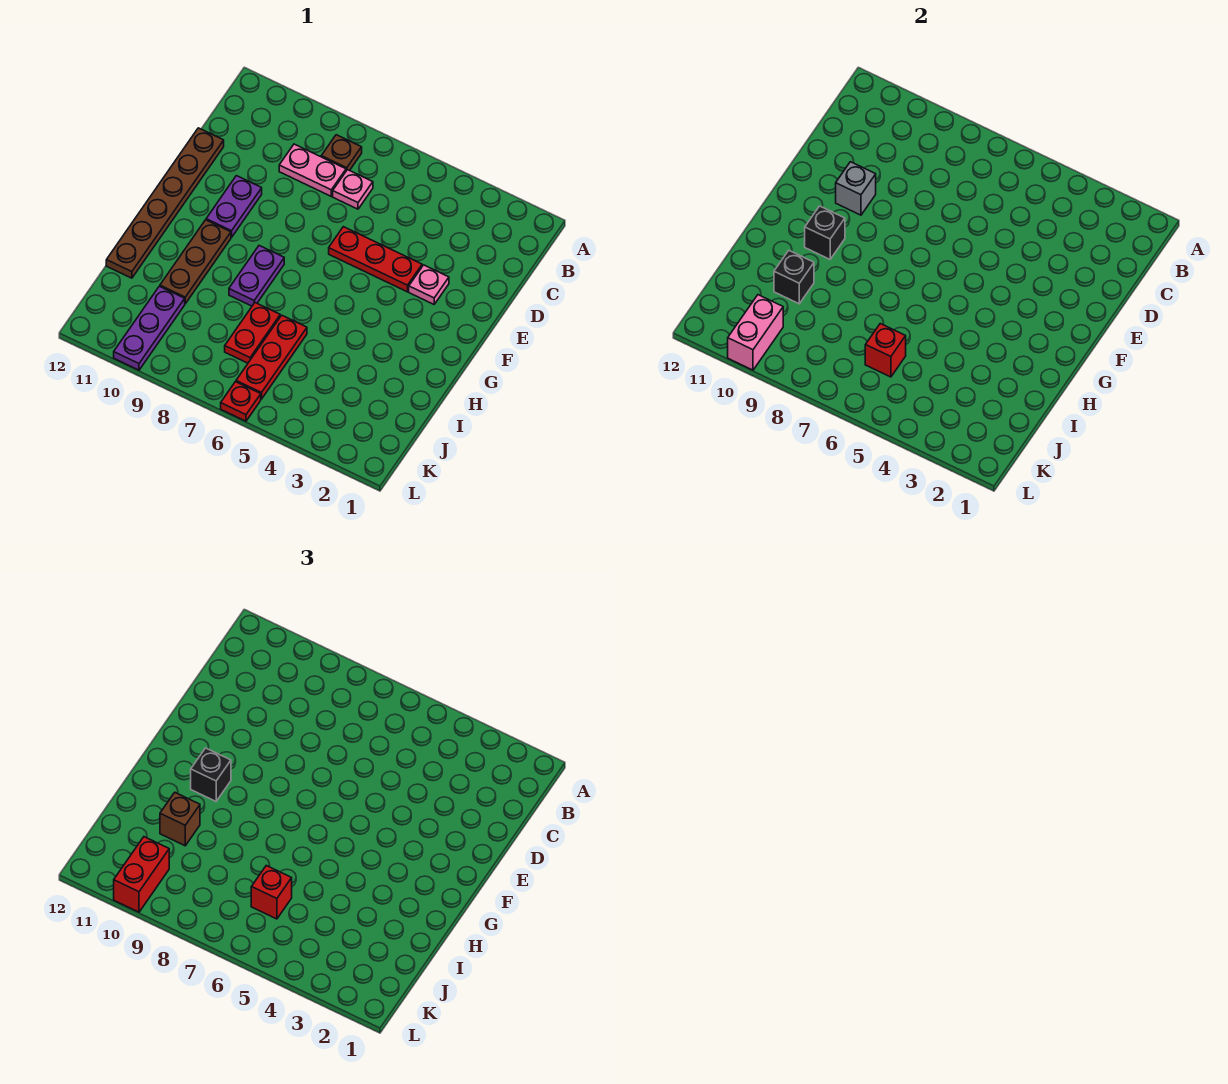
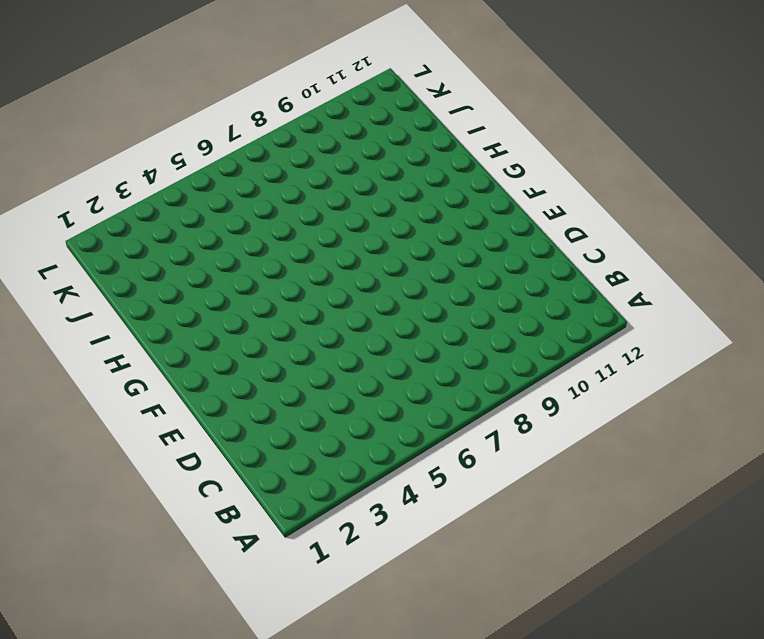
none -> brown 1x1 plate [321,135,362,171]
none -> pink 1x1 plate [333,170,373,209]
none -> pink 1x2 plate [279,144,346,196]

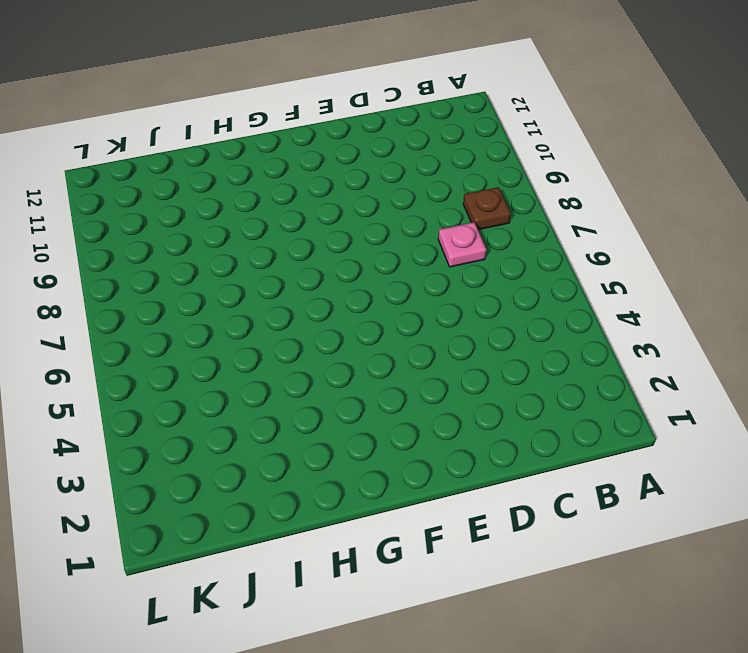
none -> pink 1x2 plate [279,144,346,196]
none -> brown 1x6 plate [106,128,224,278]
none -> pink 1x1 plate [409,265,449,304]

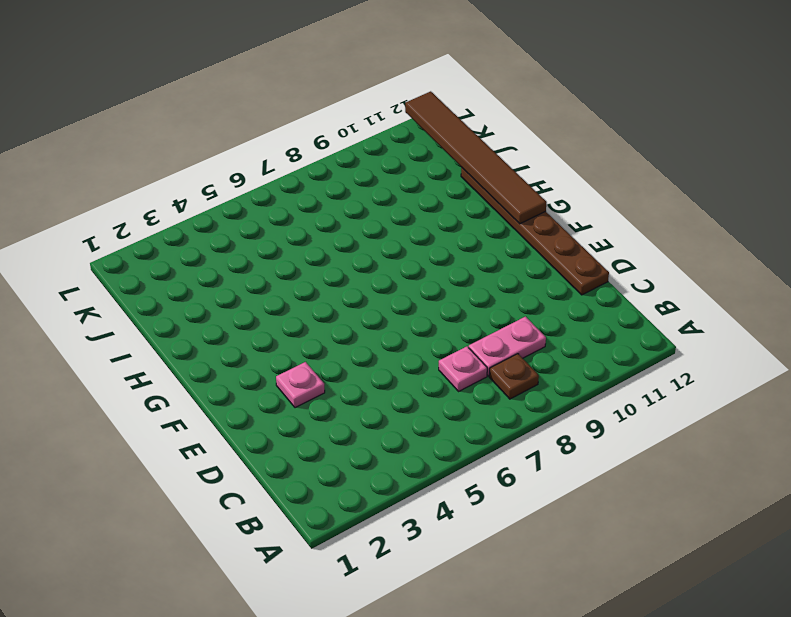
brown 1x6 tile [405,91,547,224] -> none
none -> red 1x3 plate [329,227,422,292]
none -> purple 1x2 plate [206,176,262,237]
none -> purple 1x2 plate [229,246,284,306]

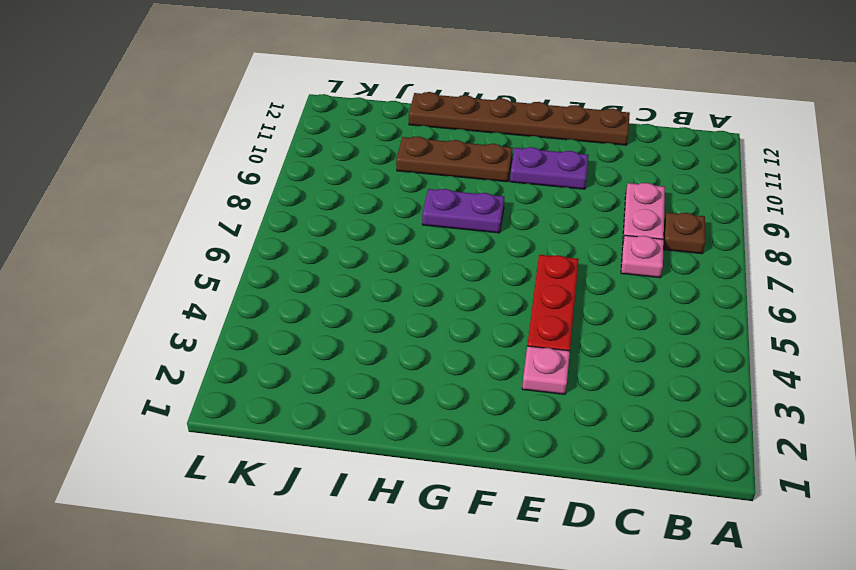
none -> red 1x3 plate [236,315,307,399]
none -> red 1x2 plate [225,303,280,363]
none -> purple 1x3 plate [114,286,185,370]

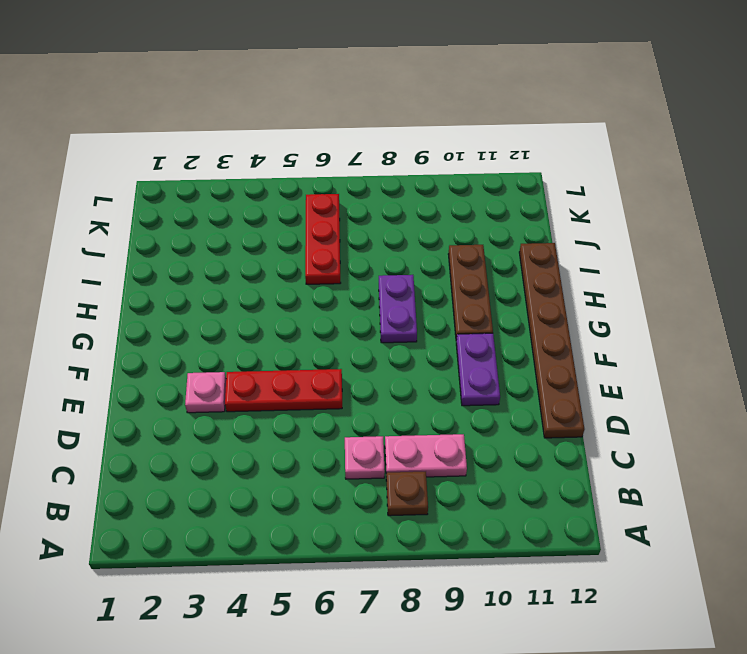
none -> red 1x2 plate [225,303,280,363]
none -> purple 1x3 plate [114,286,185,370]
none -> red 1x1 plate [221,382,261,421]

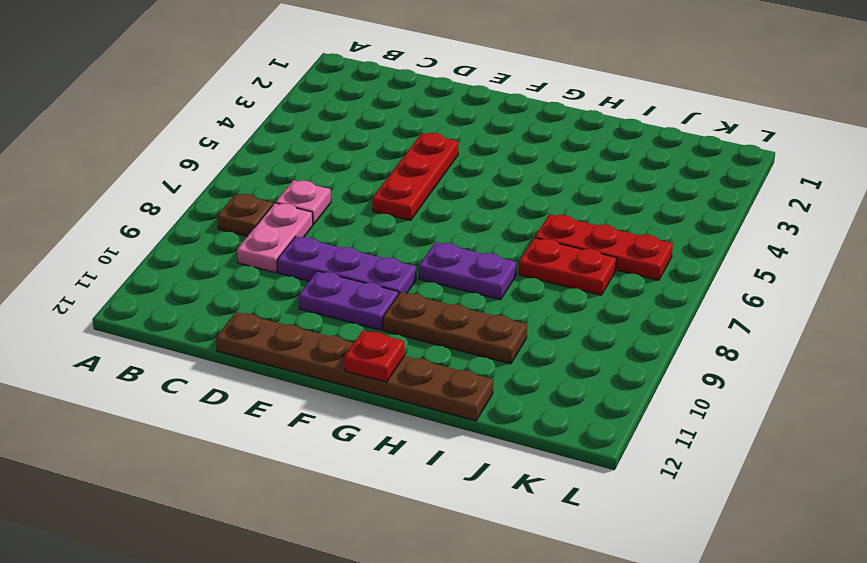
purple 1x3 plate [277,236,416,294] -> purple 1x3 plate moved to [114,286,185,370]
red 1x1 plate [344,330,405,382] -> red 1x1 plate moved to [221,382,261,421]
none -> pink 1x1 plate [409,265,449,304]
none -> grey 1x1 brick [836,162,876,215]
none -> black 1x1 brick [805,206,845,259]

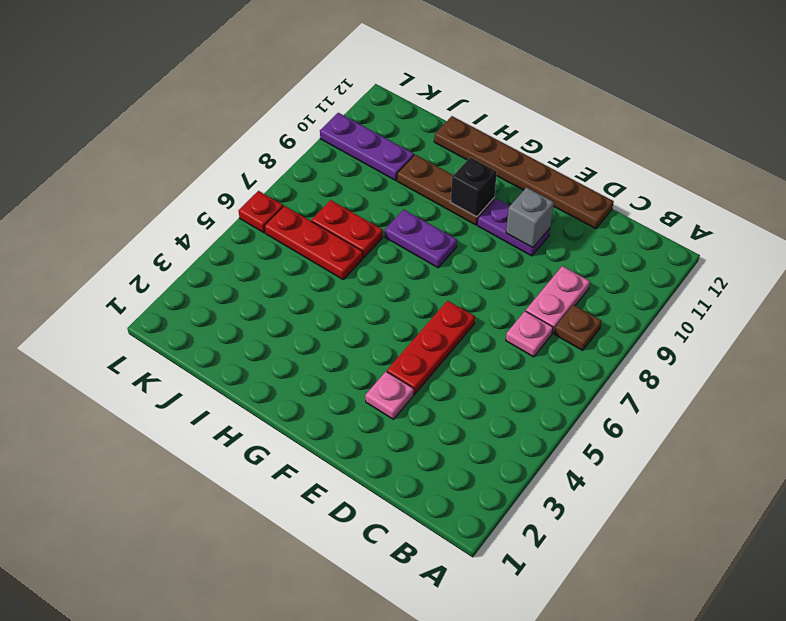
none -> black 1x1 brick [774,251,814,304]
none -> red 1x1 brick [865,324,906,377]
none -> pink 1x2 brick [728,295,783,370]

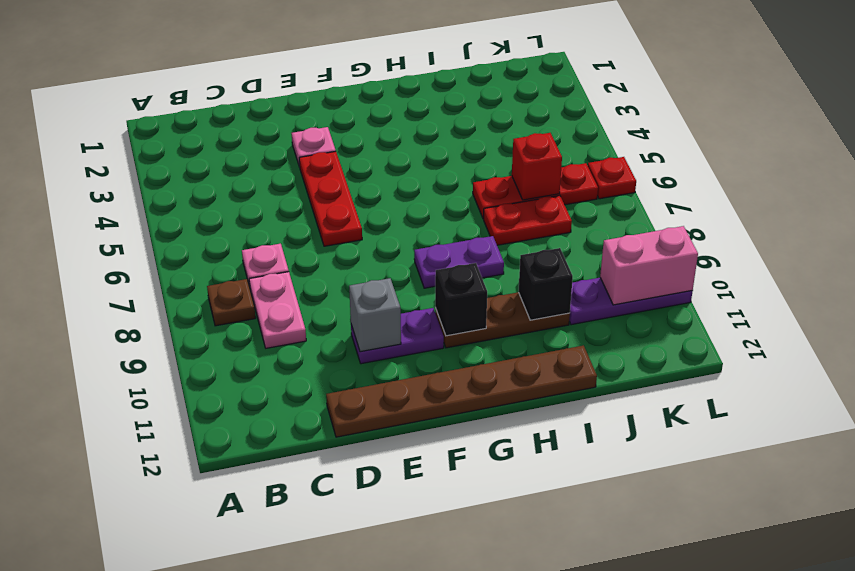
none -> black 1x1 brick [191,748,231,801]
none -> brown 1x1 brick [160,793,200,846]
none -> red 1x1 brick [251,866,292,919]

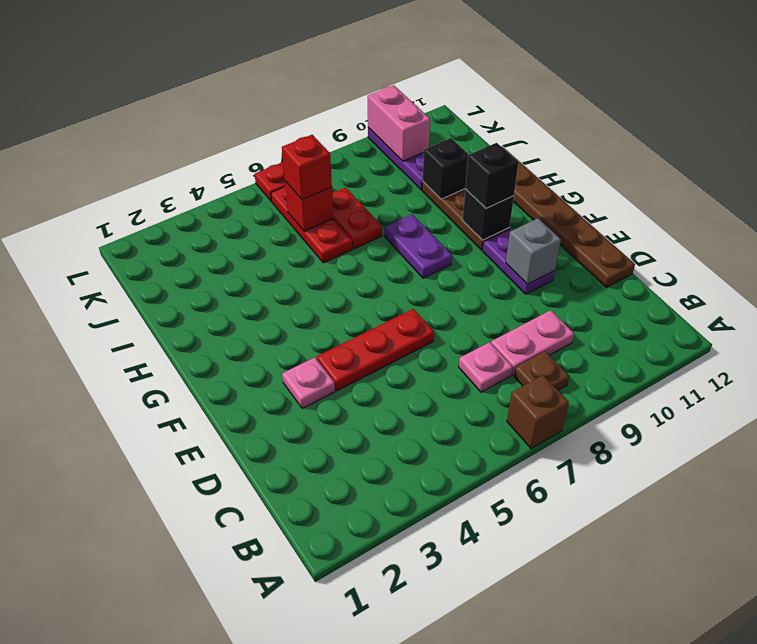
brown 1x1 brick [507,375,569,449] -> brown 1x1 brick moved to [160,793,200,846]
none -> red 1x2 brick [114,837,169,912]

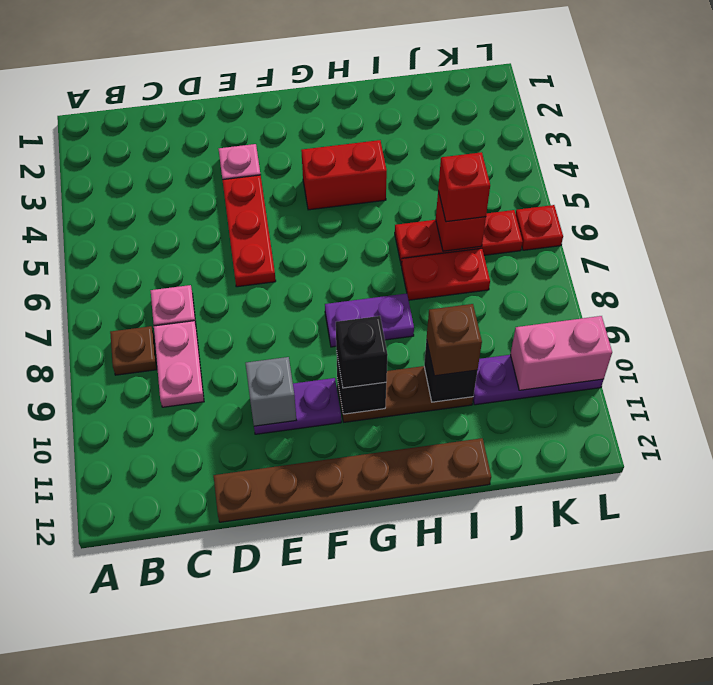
red 1x2 brick [301,140,387,210] -> red 1x2 brick moved to [114,837,169,912]

